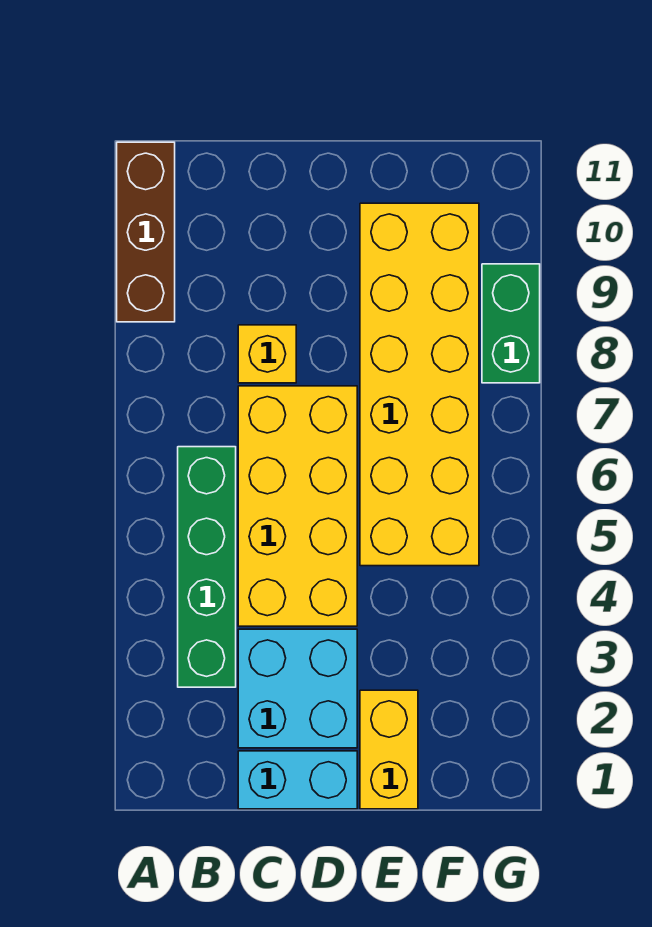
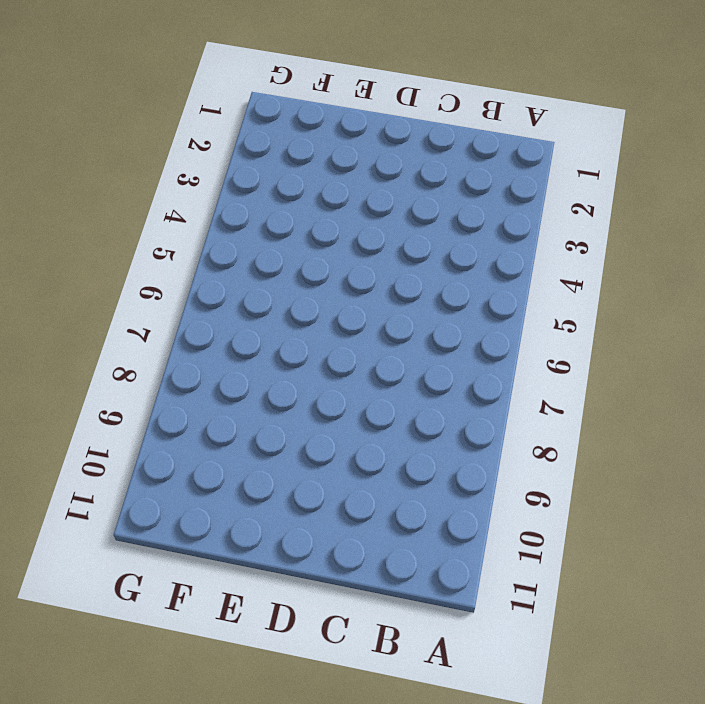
none -> brown 1x3 brick [117,142,175,322]
none -> green 1x4 brick [178,447,236,687]

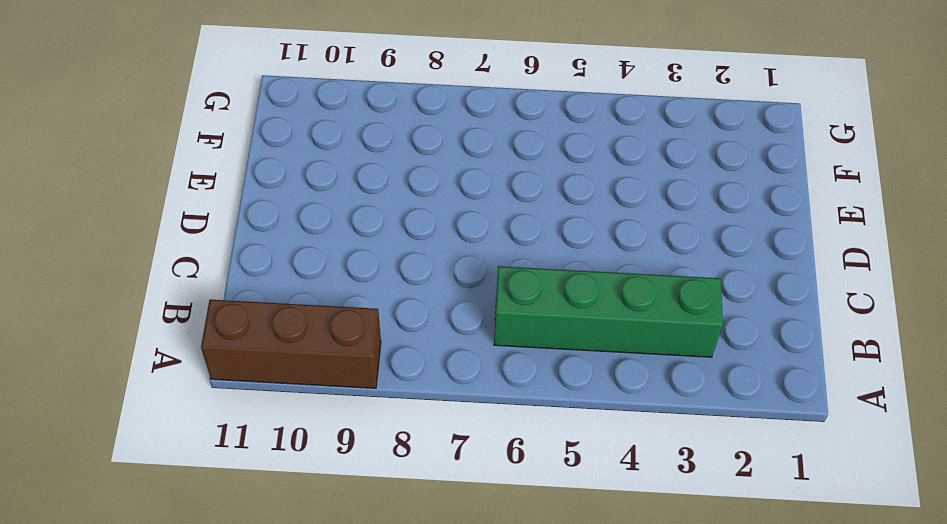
none -> cyan 1x2 brick [238,751,357,809]
none -> cyan 2x2 brick [238,629,357,748]

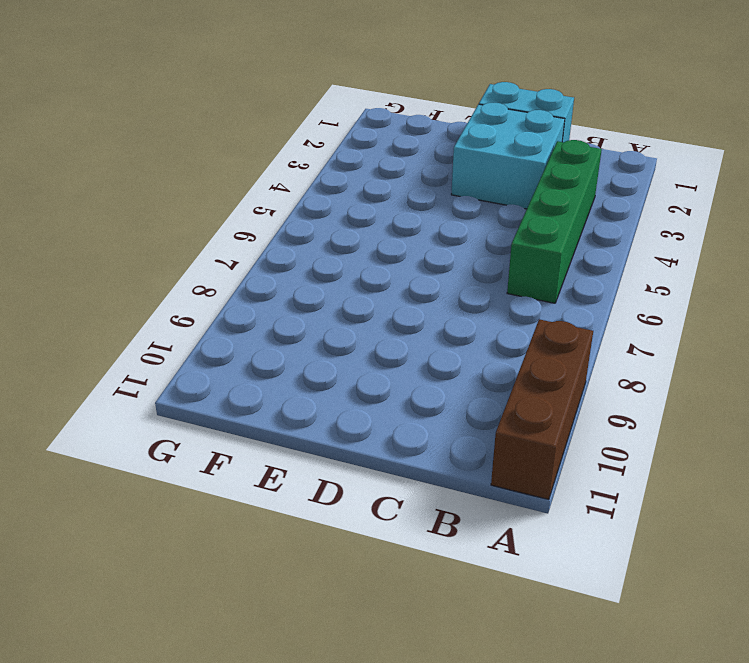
none -> yellow 2x4 brick [238,386,357,626]
none -> yellow 1x1 brick [238,325,296,383]

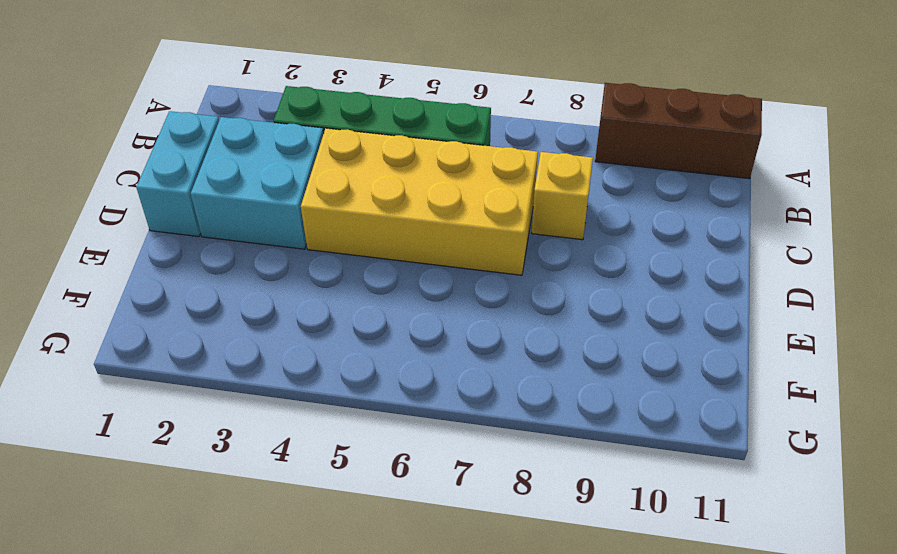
none -> yellow 1x2 brick [360,690,418,809]
none -> yellow 2x6 brick [360,203,479,566]

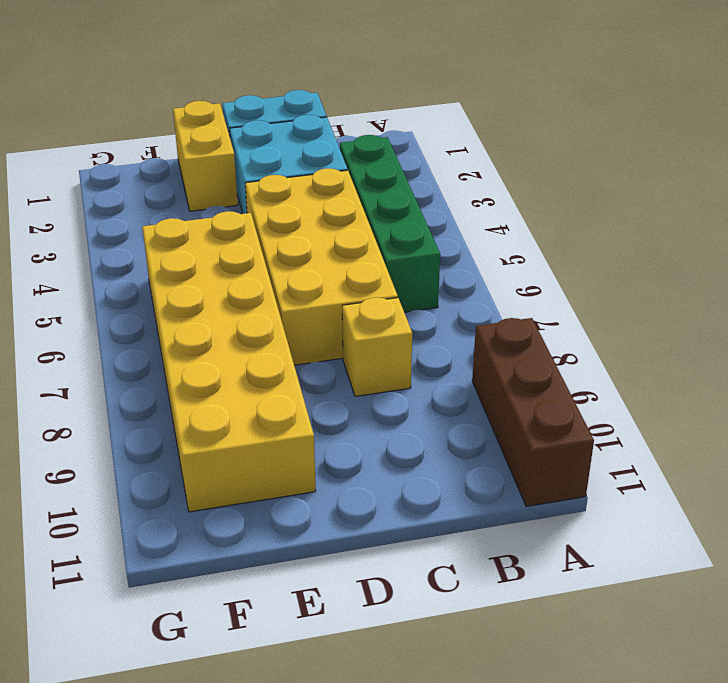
none -> green 1x2 brick [482,264,540,383]

